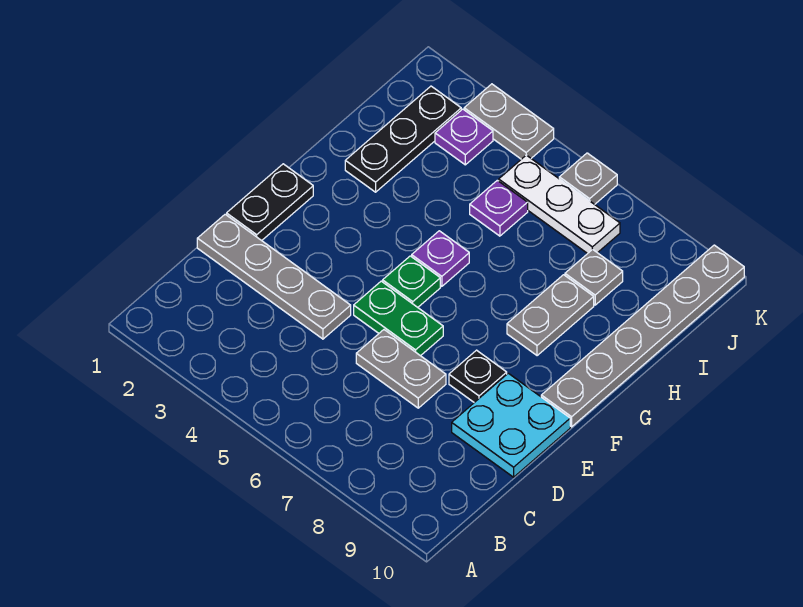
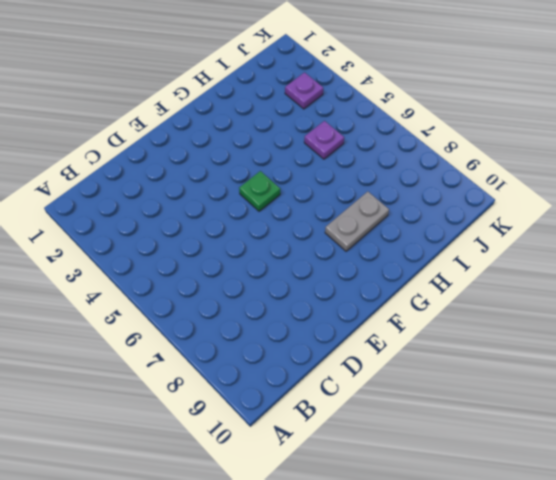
none -> grey 1x4 plate [197,214,351,339]
none -> grey 1x2 plate [356,330,446,408]
none -> cyan 2x2 plate [452,373,570,477]

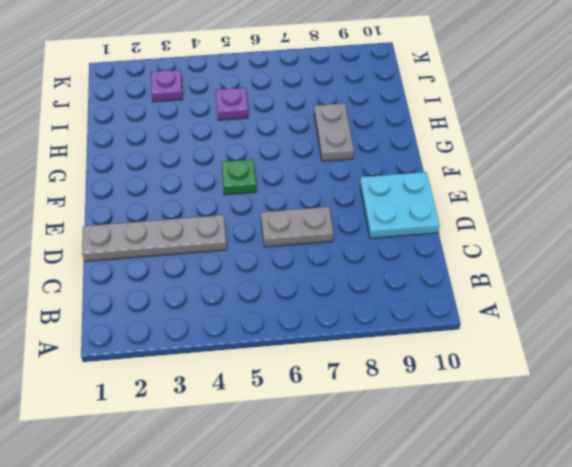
none -> black 1x2 plate [227,164,313,241]
none -> green 1x2 plate [354,281,443,356]
none -> black 1x1 plate [449,350,507,402]

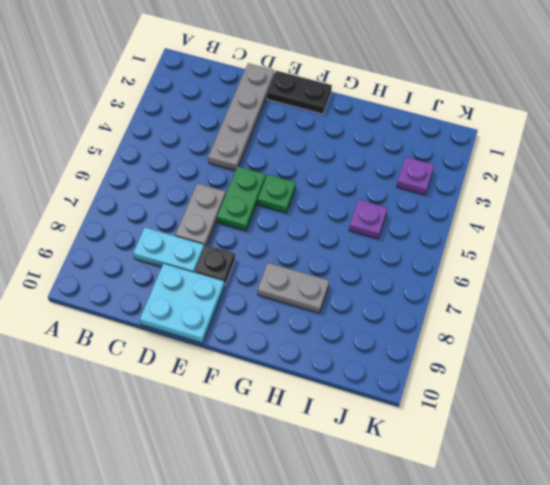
cyan 1x2 plate [133,228,204,273] -> none
none -> grey 1x6 plate [541,245,744,427]
none -> purple 1x1 plate [412,231,469,286]
none -> black 1x3 plate [345,86,461,192]

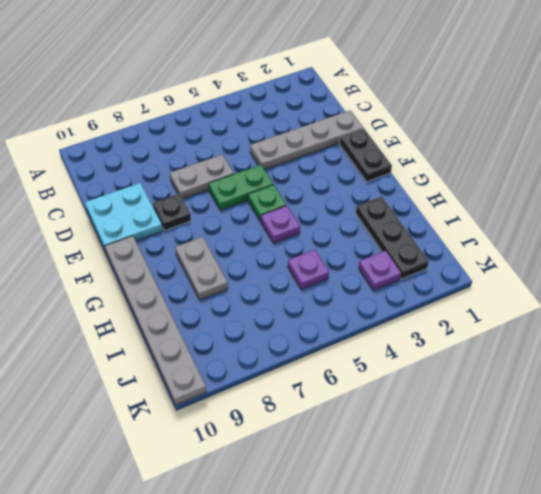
none -> grey 1x1 plate [565,249,623,305]
none -> white 1x3 plate [499,155,620,254]
none -> grey 1x2 plate [464,84,554,159]

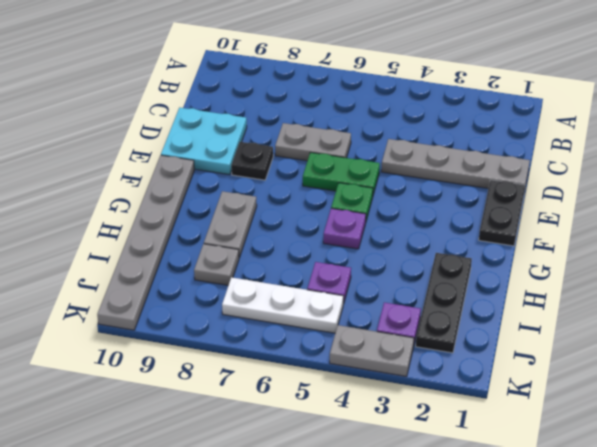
none -> grey 1x1 plate [559,153,617,204]

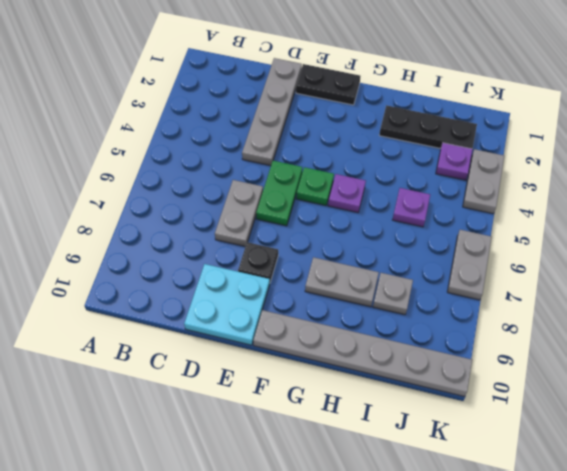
grey 1x2 plate [447,230,492,300] -> grey 1x1 plate [559,153,617,204]
none -> white 1x3 plate [499,155,620,254]

